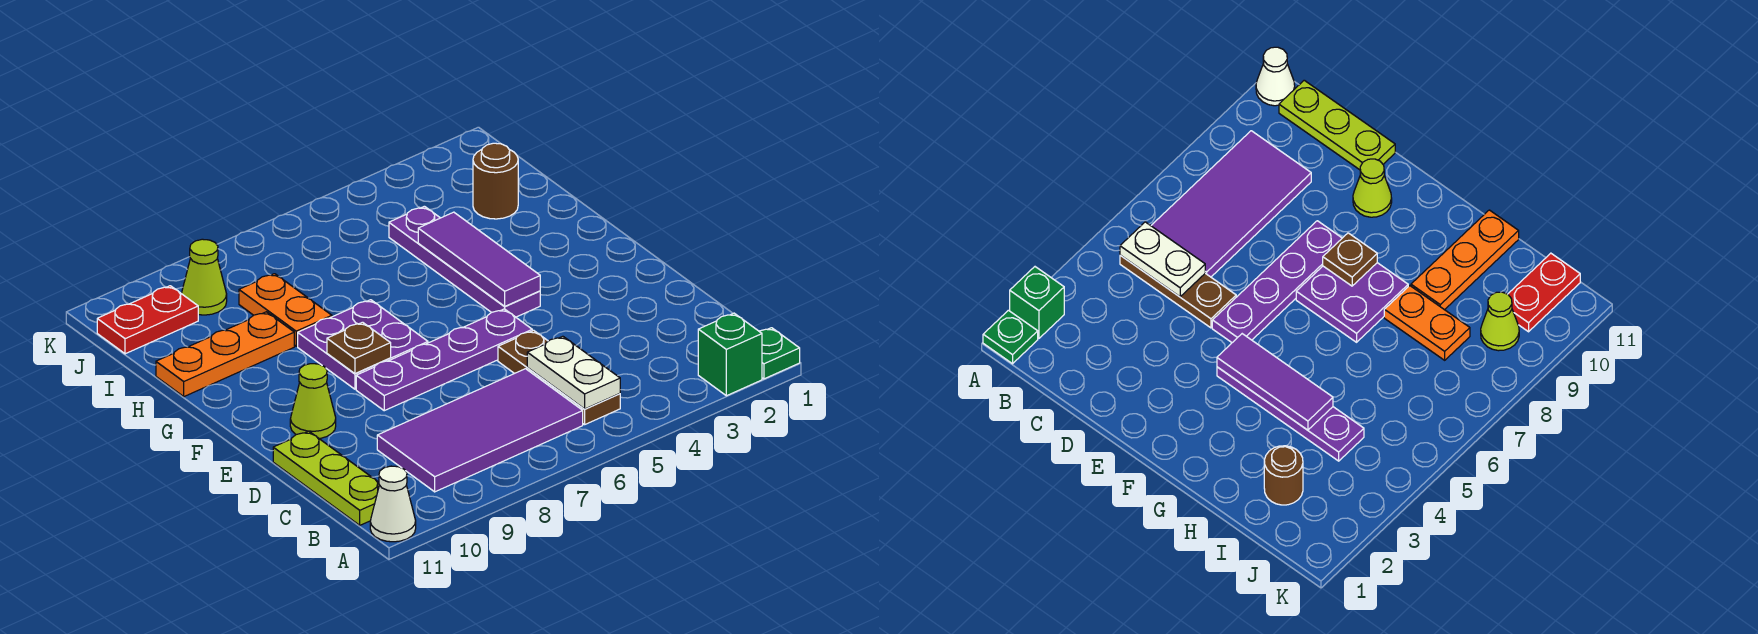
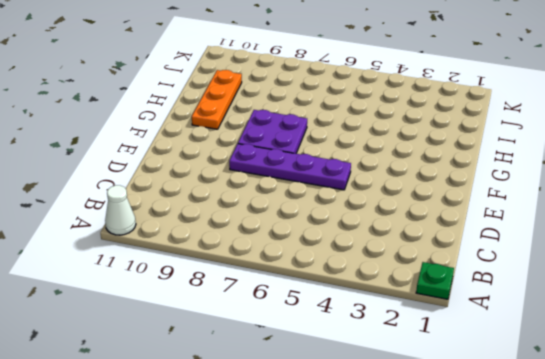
orange 1x3 plate [192,70,242,129] -> orange 1x3 plate turned to [156,312,294,397]
none -> green 1x1 brick [698,313,762,396]
none -> brown 1x3 plate [498,330,620,424]
none -> purple 2x4 tile [377,369,583,492]

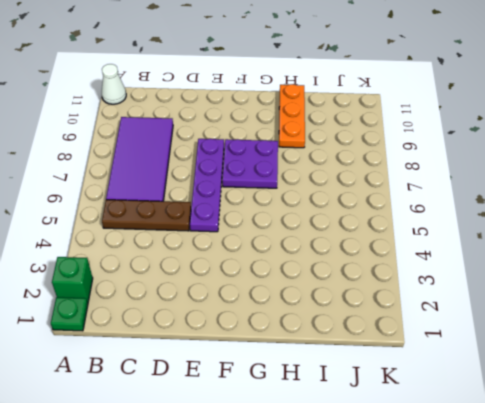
none -> lime 1x3 plate [273,431,379,525]
none -> lime 1x1 cone [290,364,336,439]
none -> purple 1x4 plate [389,206,540,317]

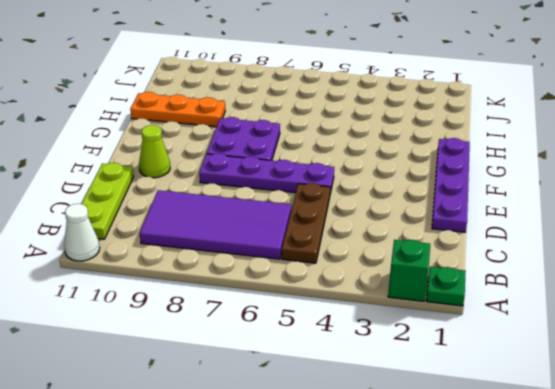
purple 1x4 plate [432,138,470,232] -> purple 1x4 plate moved to [389,206,540,317]
none -> orange 1x2 plate [239,274,332,346]
none -> brown 1x1 round brick [473,143,518,219]
none -> lime 1x1 cone [182,239,227,315]

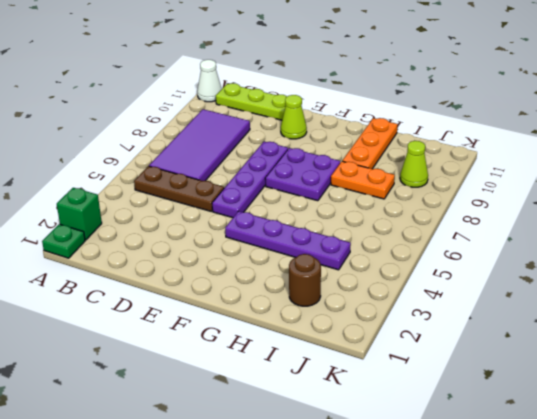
none -> red 1x2 plate [97,286,198,354]
none -> white 1x2 plate [527,336,620,409]
none -> purple 1x3 tile [418,212,540,306]

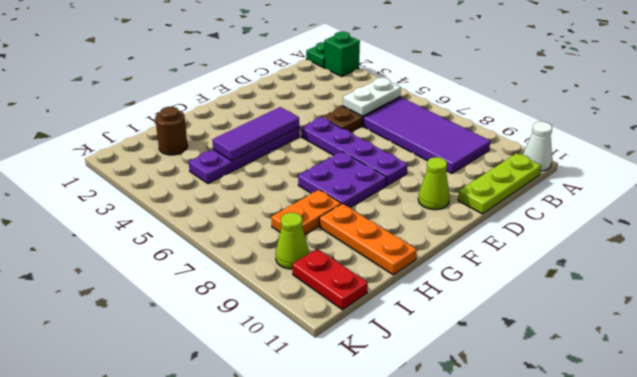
none -> brown 1x1 plate [327,322,391,374]

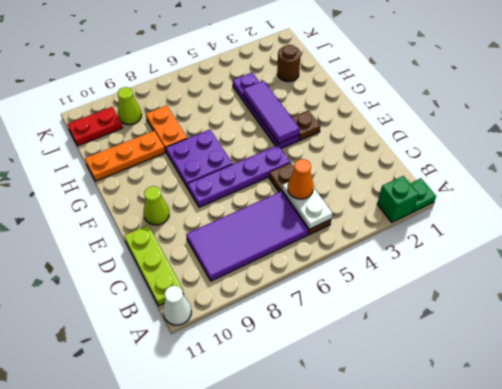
orange 1x1 cone [288,159,314,199] -> none
brown 1x1 plate [292,110,321,140] -> brown 1x1 plate moved to [327,322,391,374]

